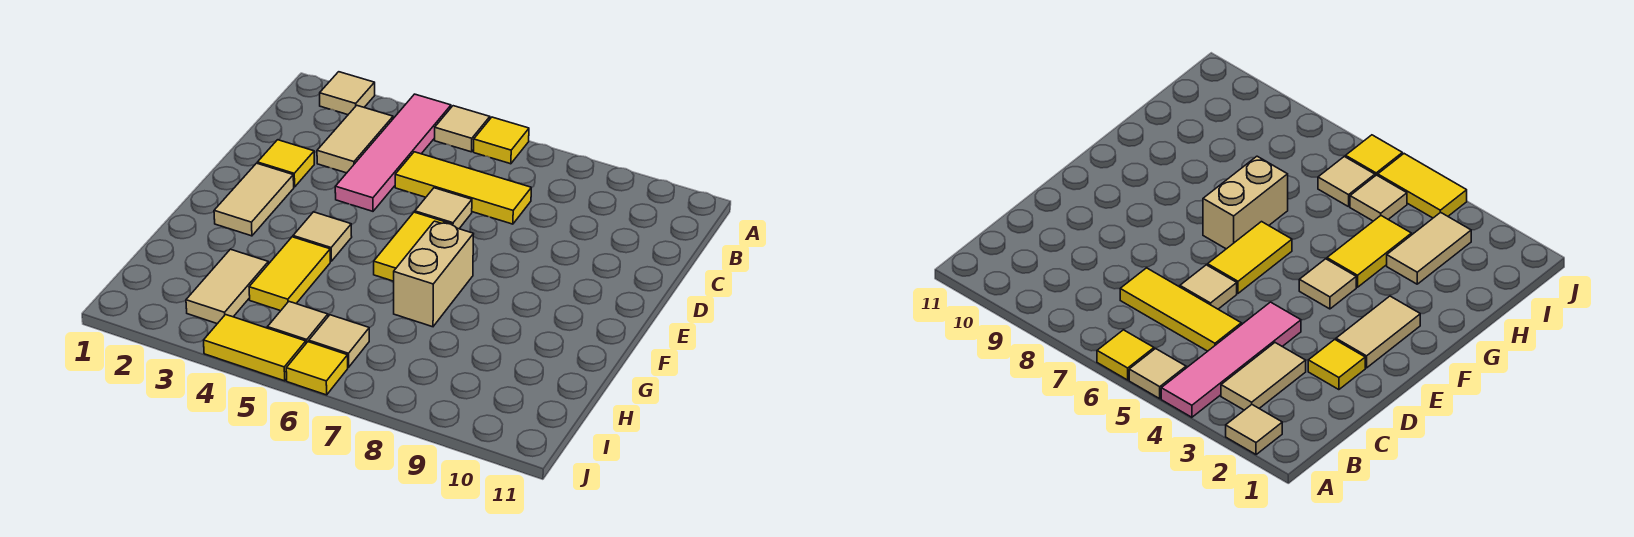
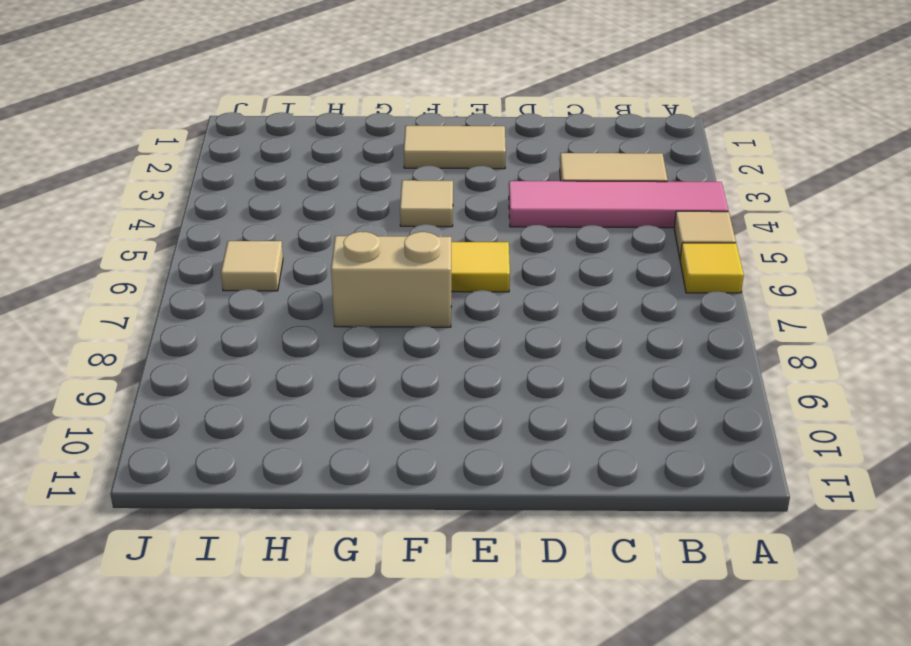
none -> tan 1x1 tile [320,72,375,115]
none -> yellow 1x3 tile [395,152,531,224]
none -> yellow 1x1 tile [257,140,314,187]

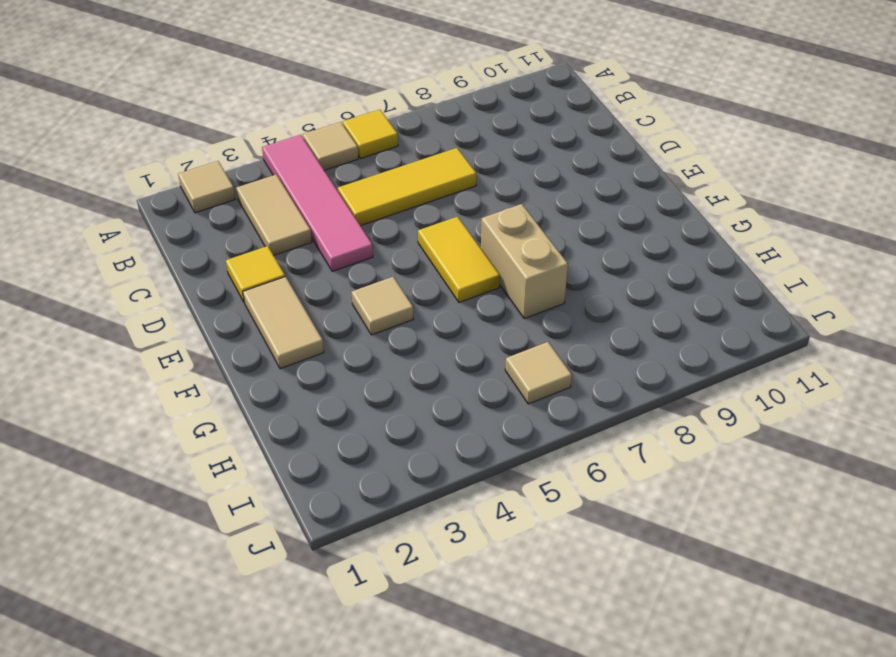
none -> tan 1x1 tile [415,188,472,229]
none -> yellow 1x2 tile [249,237,330,311]
none -> tan 1x2 tile [186,249,268,324]

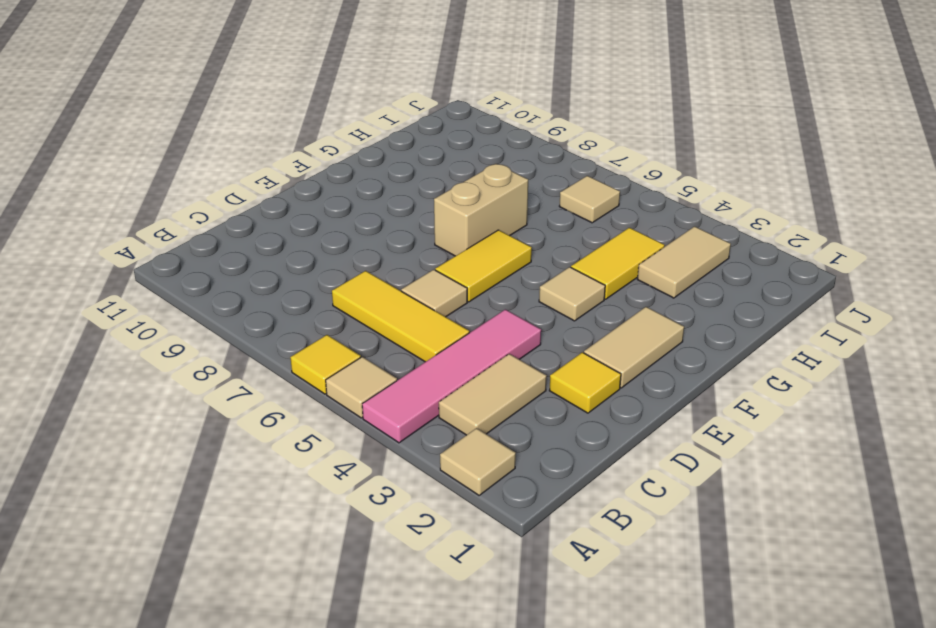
none -> tan 1x1 tile [268,302,328,343]
none -> yellow 1x2 tile [204,315,306,381]
none -> yellow 1x1 tile [286,342,348,395]

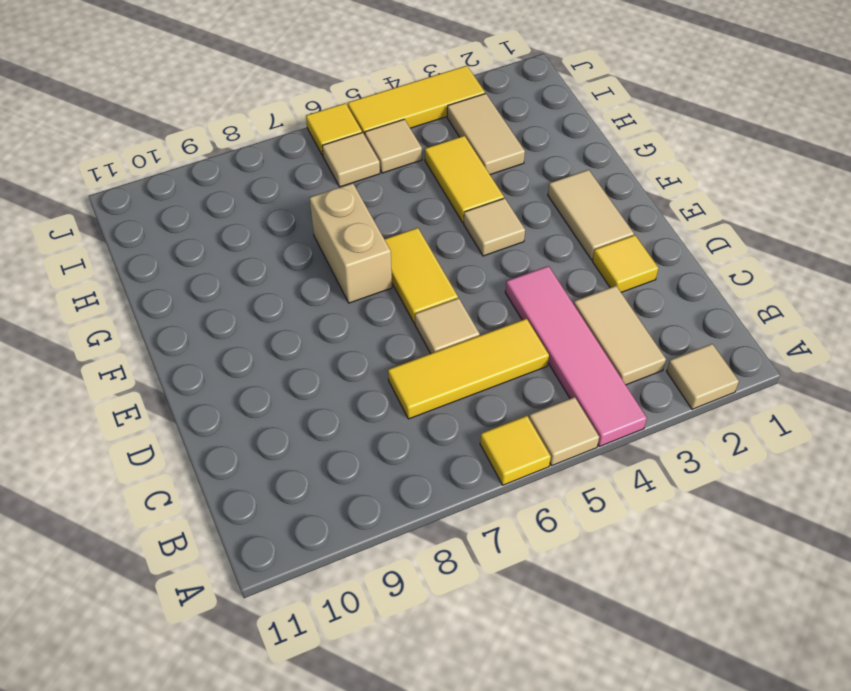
yellow 1x3 tile [348,66,485,136] -> yellow 1x2 tile [204,315,306,381]

